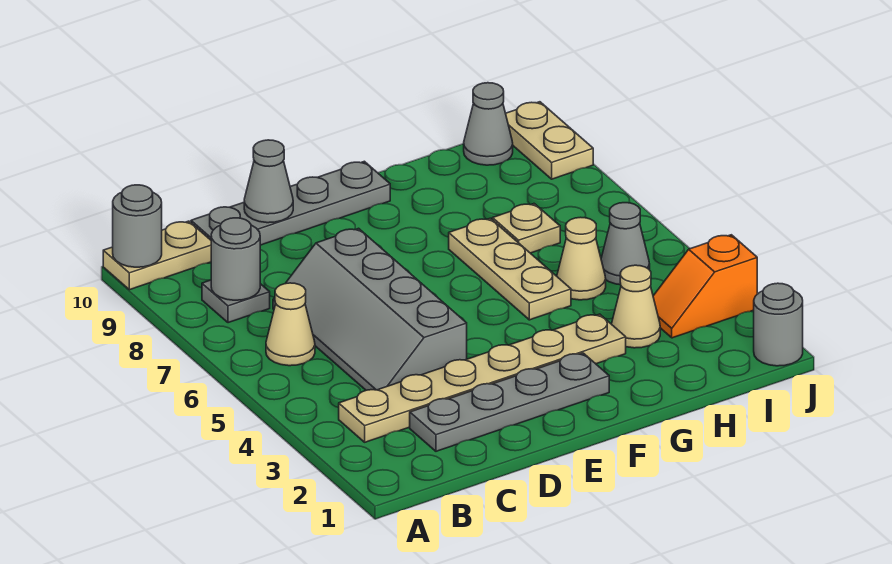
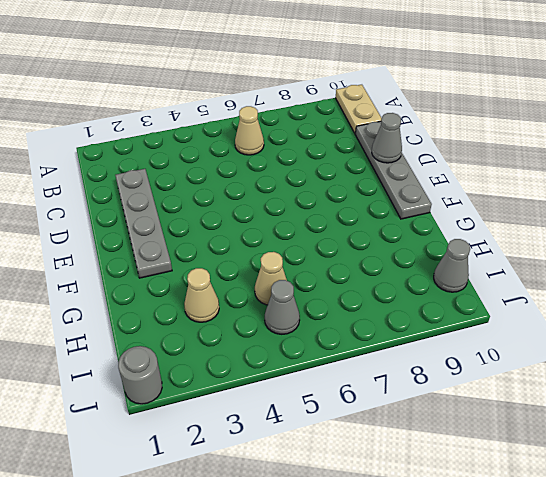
none -> tan 1x6 plate [339,314,626,442]
none -> grey 1x1 plate [202,280,270,323]
none -> grey 2x4 slope [273,228,467,390]

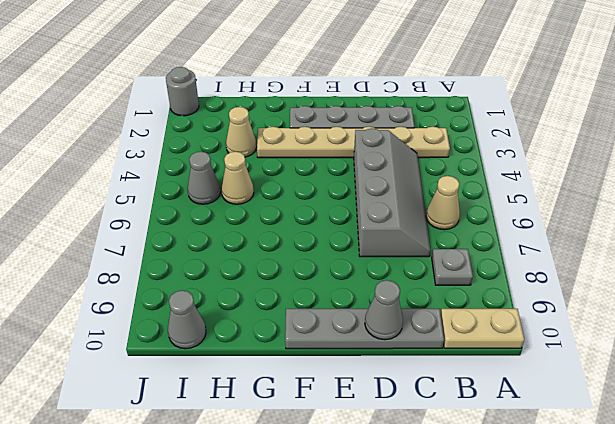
none -> tan 1x3 plate [449,218,571,320]
none -> tan 1x1 plate [492,204,560,253]
none -> orange 1x2 slope [653,235,757,338]

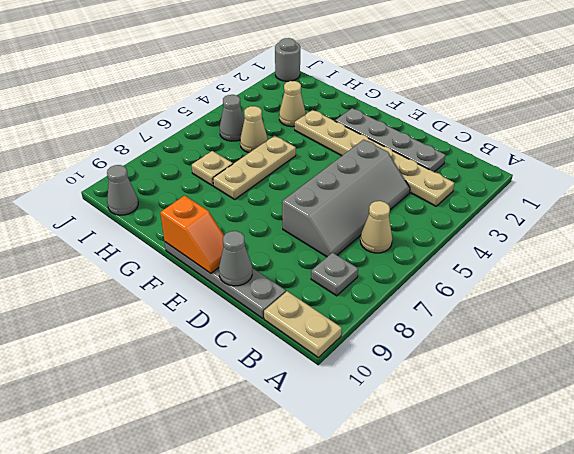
orange 1x2 slope [160,196,224,273] -> orange 1x2 slope moved to [653,235,757,338]
none -> tan 1x2 plate [506,102,593,179]
none -> grey 1x1 round brick [113,185,162,267]
none -> grey 1x1 round brick [211,218,260,300]

